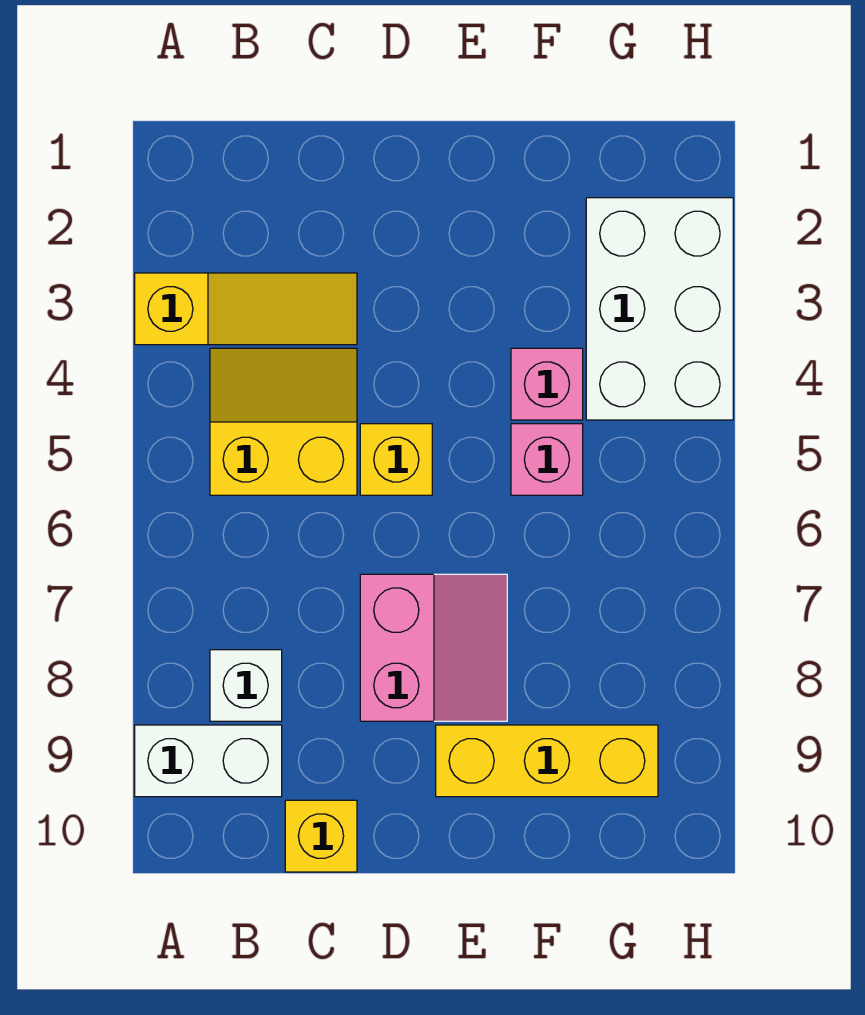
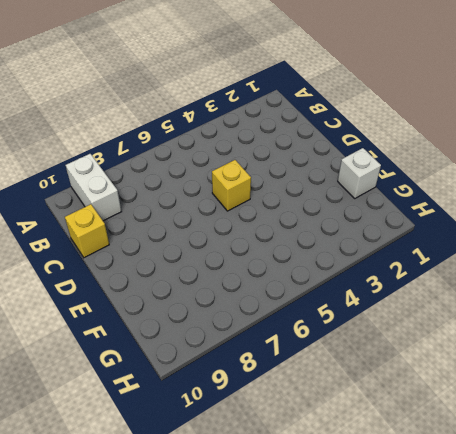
white 1x1 brick [338,148,381,198] -> white 1x1 brick moved to [210,650,282,721]
none -> yellow 1x3 slope [135,273,357,345]
none -> yellow 2x2 slope [210,348,357,495]

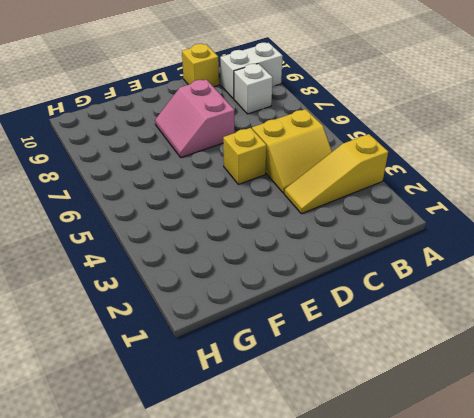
none -> yellow 1x3 brick [436,725,658,797]
none -> pink 1x1 brick [511,348,583,420]

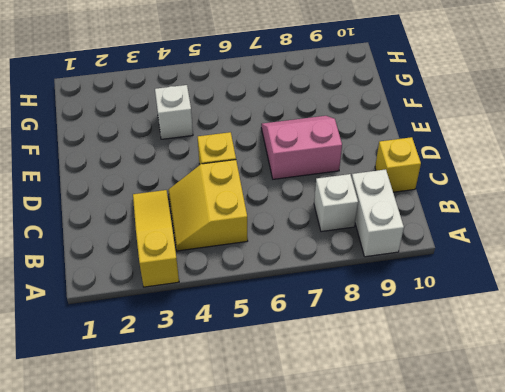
white 1x1 brick [155,85,193,139] -> pink 1x1 brick [511,348,583,420]
none -> yellow 1x3 brick [436,725,658,797]
none -> pink 1x1 brick [511,424,583,495]

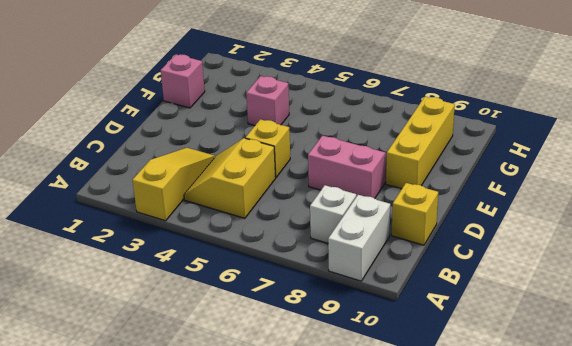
pink 1x1 brick [161,54,205,108] -> pink 1x1 brick moved to [511,424,583,495]
none -> white 2x3 brick [586,198,733,420]

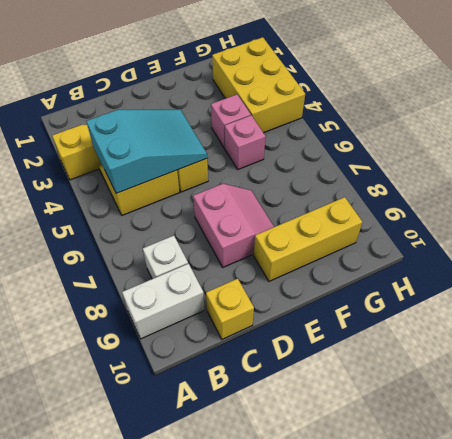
cyan 2x3 slope [86,109,207,194] -> none
yellow 2x3 brick [212,37,305,133] -> white 2x3 brick [586,198,733,420]

